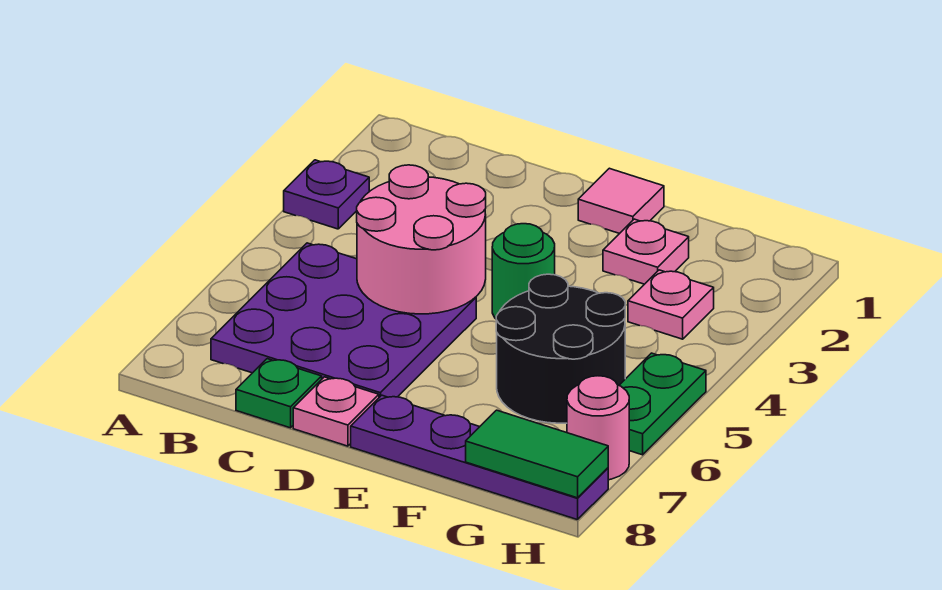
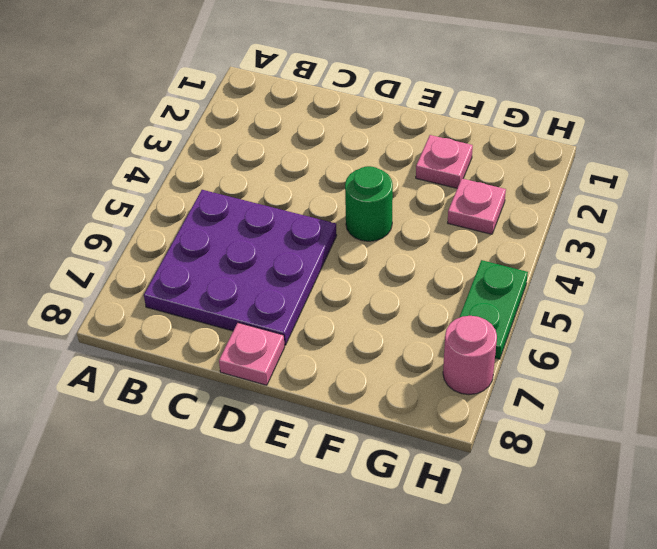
none -> purple 1x1 plate [284,160,369,229]
none -> green 1x1 plate [236,359,322,428]
none -> pink 1x1 tile [578,168,664,234]

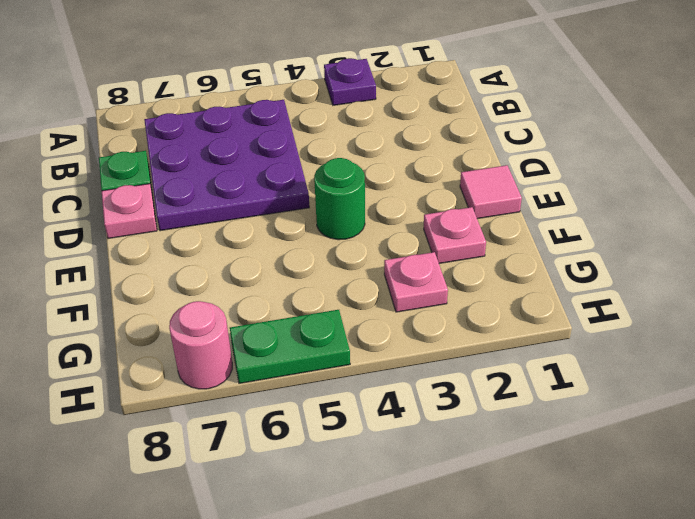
none -> purple 1x4 plate [351,395,608,520]
none -> black 2x2 round brick [496,274,625,423]
none -> pink 2x2 round brick [357,165,486,314]

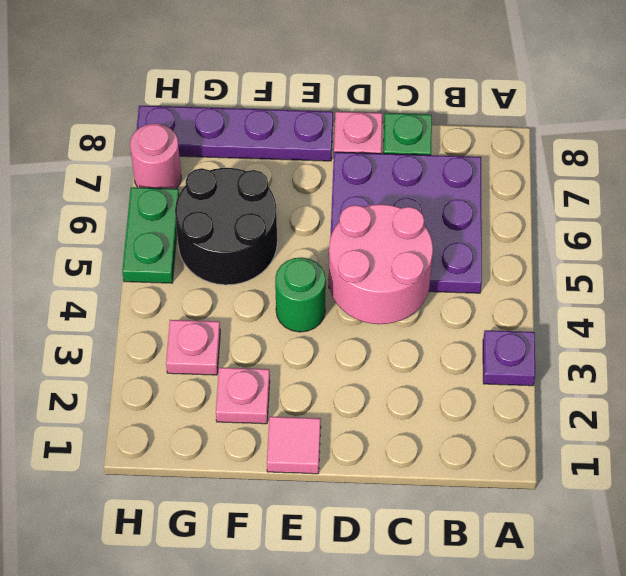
none -> green 1x2 tile [466,410,608,498]

